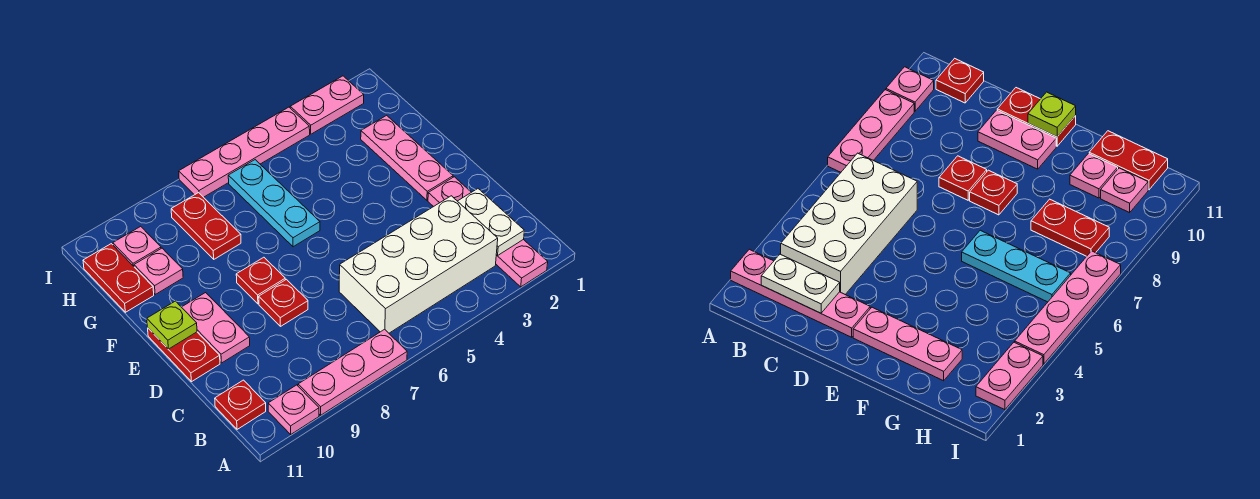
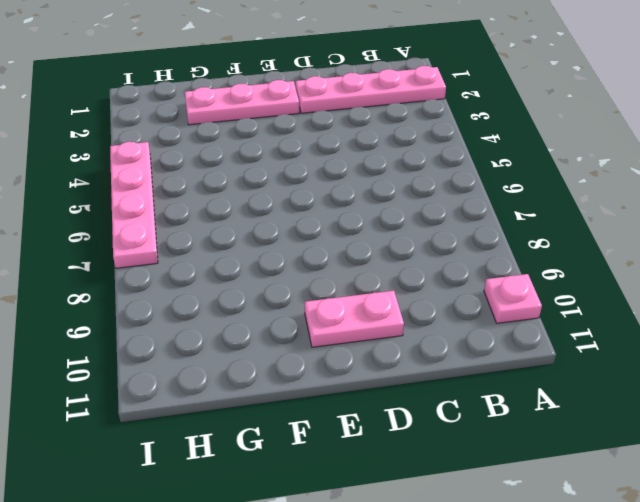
none -> pink 1x3 plate [298,329,407,415]
none -> white 2x4 brick [339,196,498,333]
none -> red 1x1 plate [215,380,266,429]

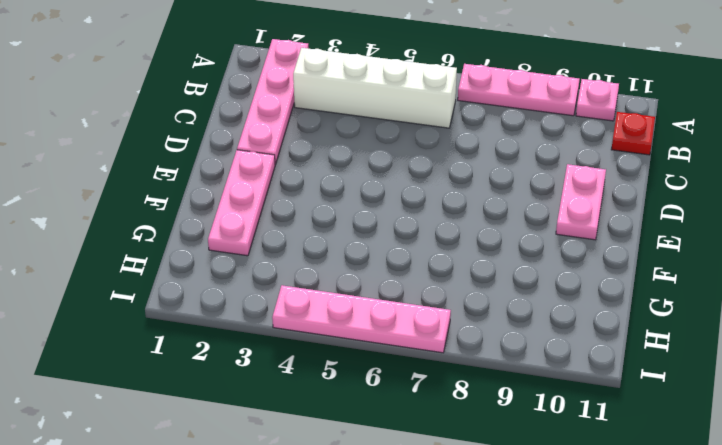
white 1x4 brick [293,48,457,128] -> white 2x4 brick [339,196,498,333]
none -> red 1x1 plate [259,279,308,326]
none -> red 1x2 plate [148,328,220,382]
none -> red 1x1 plate [236,257,285,304]

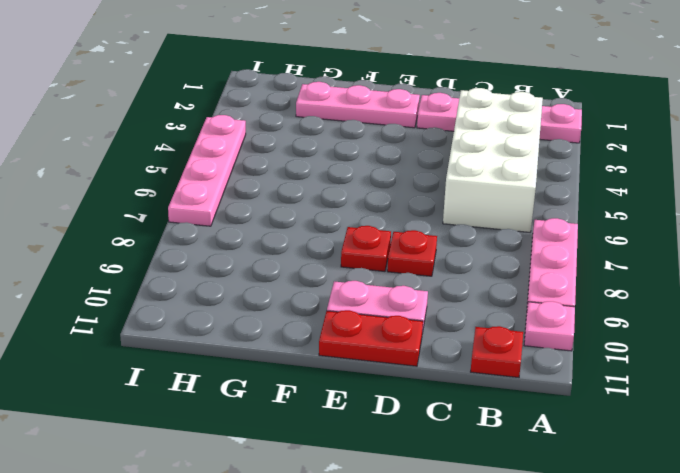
none -> cyan 1x3 plate [228,160,320,247]
none -> red 1x2 plate [171,193,241,259]
none -> pink 1x1 plate [134,248,183,294]

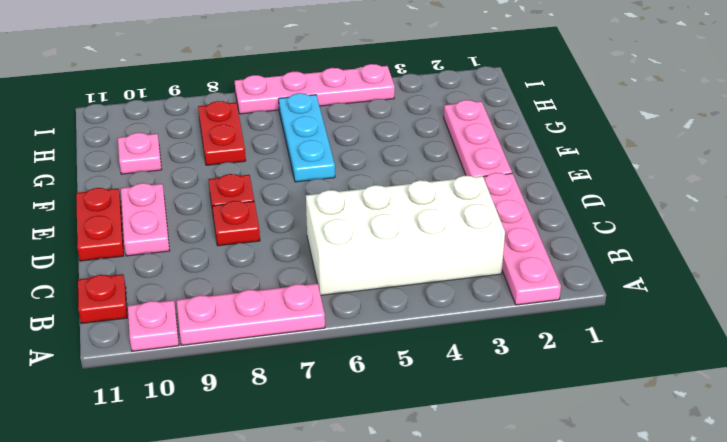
none -> red 1x2 plate [83,244,154,312]
none -> pink 1x1 plate [113,226,161,266]
none -> pink 1x2 plate [290,76,364,134]

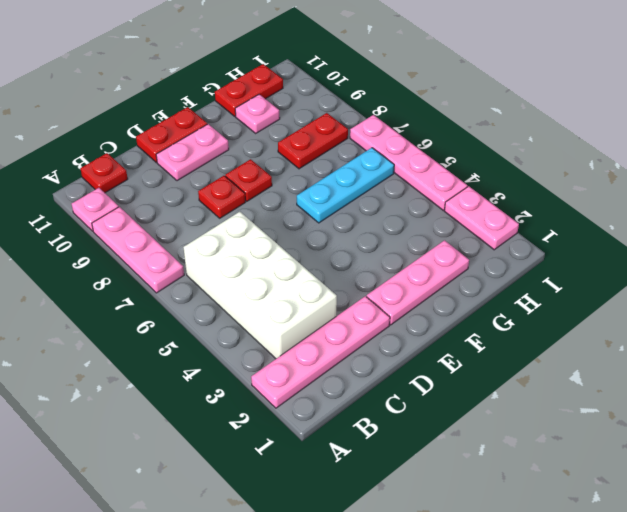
none -> pink 1x1 plate [113,226,161,266]
none -> white 1x2 plate [458,189,524,256]
none -> lime 1x1 plate [147,301,197,349]

